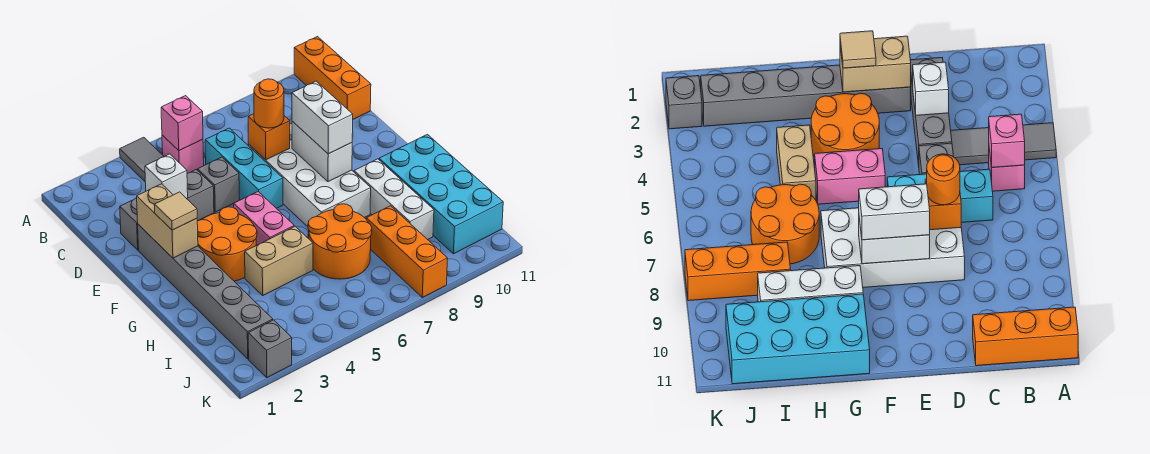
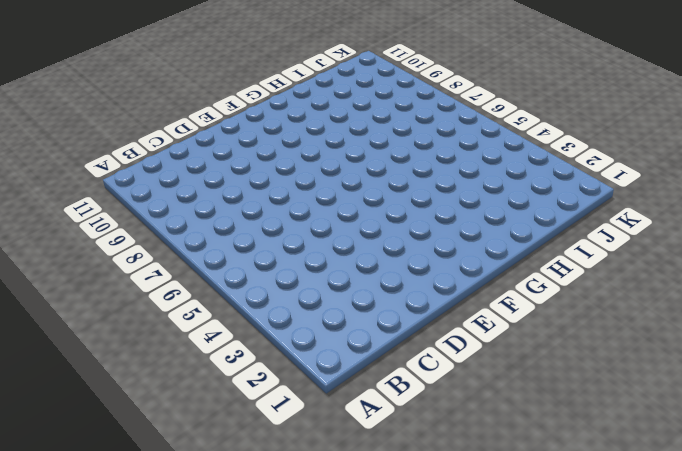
none -> grey 1x3 tile [120,137,164,181]
none -> orange 1x3 brick [294,37,371,119]
none -> pink 1x1 brick [162,135,204,173]

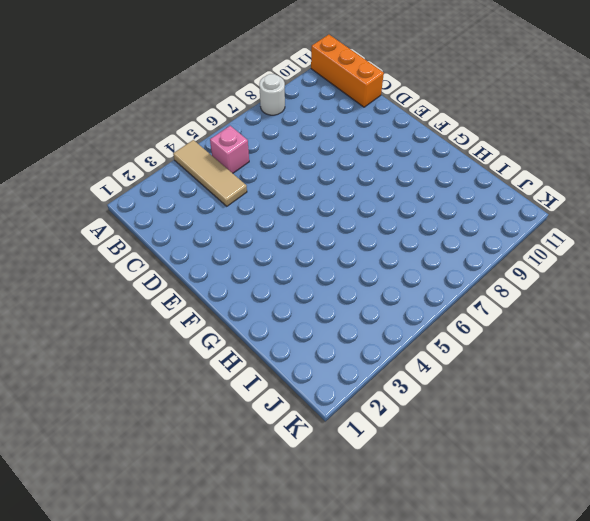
tan 1x3 tile [173,140,247,206] -> grey 1x3 tile [120,137,164,181]
white 1x1 round brick [259,74,285,115] -> none
none -> cyan 1x3 brick [205,128,283,208]
none -> grey 1x3 brick [120,170,214,250]
none -> grey 1x1 brick [198,157,239,212]

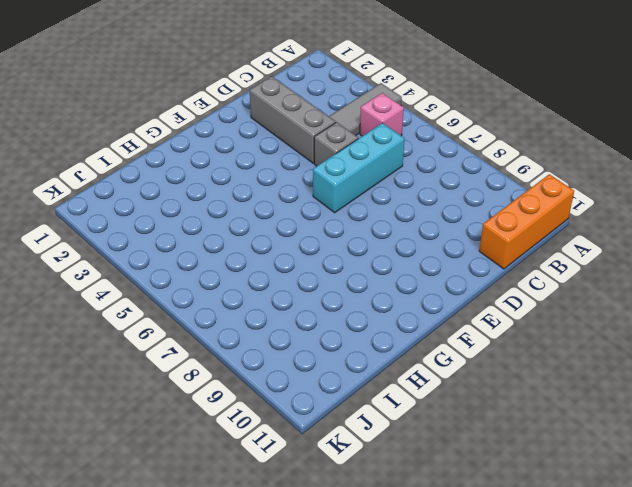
none -> white 2x4 brick [249,124,371,227]
none -> grey 1x6 brick [138,224,273,359]
none -> orange 2x2 round brick [197,207,257,281]

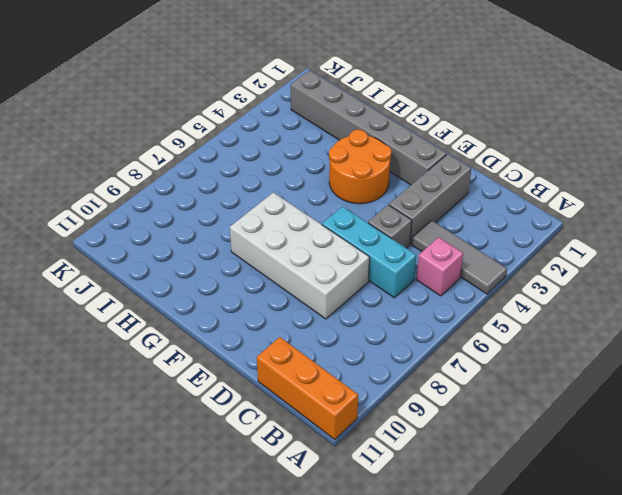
none -> pink 1x2 brick [234,192,294,245]
none -> white 1x3 brick [354,159,434,240]
none -> cyan 2x4 brick [379,135,503,254]

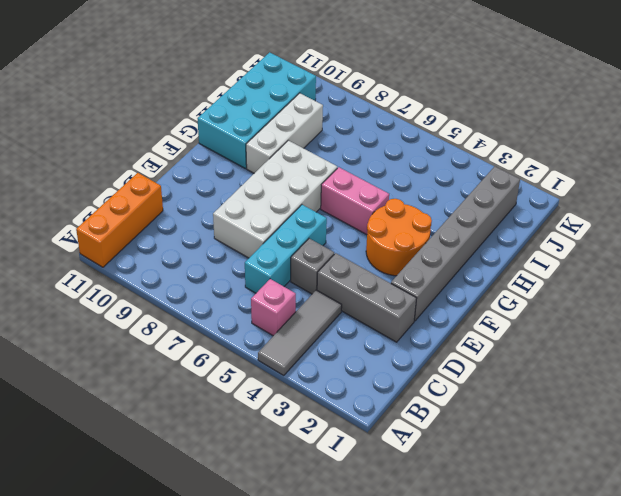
pink 1x2 brick [321,167,389,235] -> pink 1x2 brick turned to [234,192,294,245]
none -> tan 1x2 brick [245,226,313,295]
none -> orange 2x2 round brick [308,204,372,279]
none -> orange 1x3 brick [366,206,448,297]

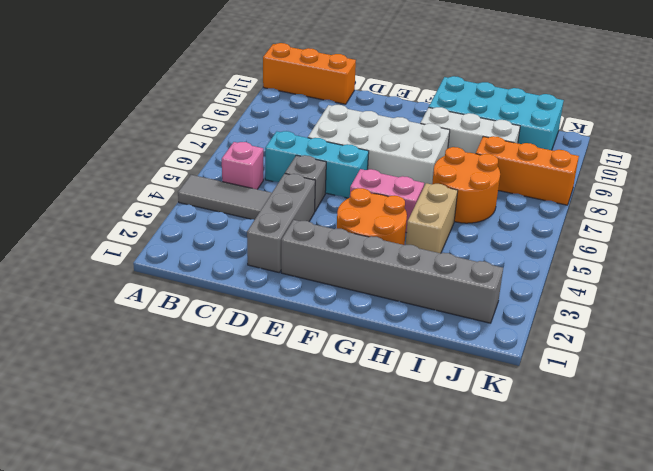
none -> grey 1x1 brick [248,320,292,377]
none -> pink 1x1 brick [161,96,203,151]
none -> white 1x1 brick [145,154,188,199]

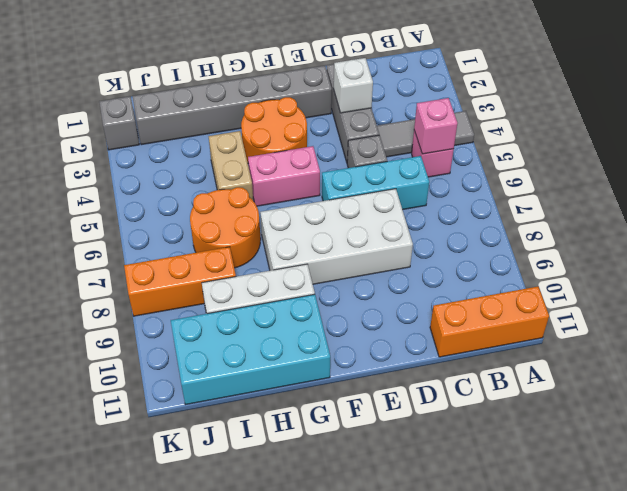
none -> orange 1x1 brick [248,114,290,160]
none -> tan 1x2 brick [137,184,198,258]
none -> white 1x2 brick [292,121,352,182]

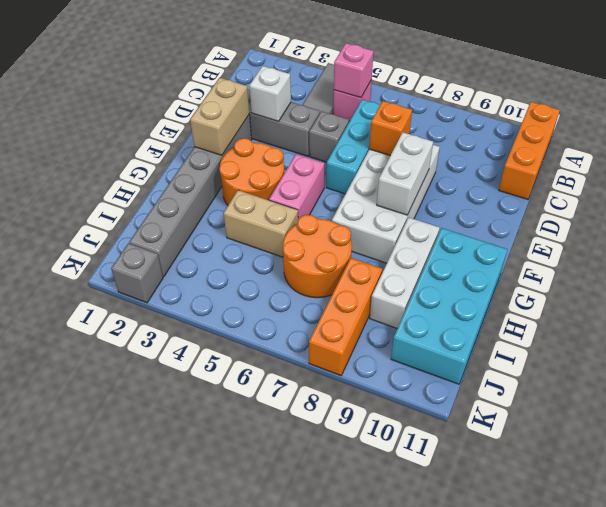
none -> orange 1x1 round brick [254,79,284,128]
none -> white 1x2 brick [292,81,353,154]
none -> tan 1x1 tile [154,192,197,230]

